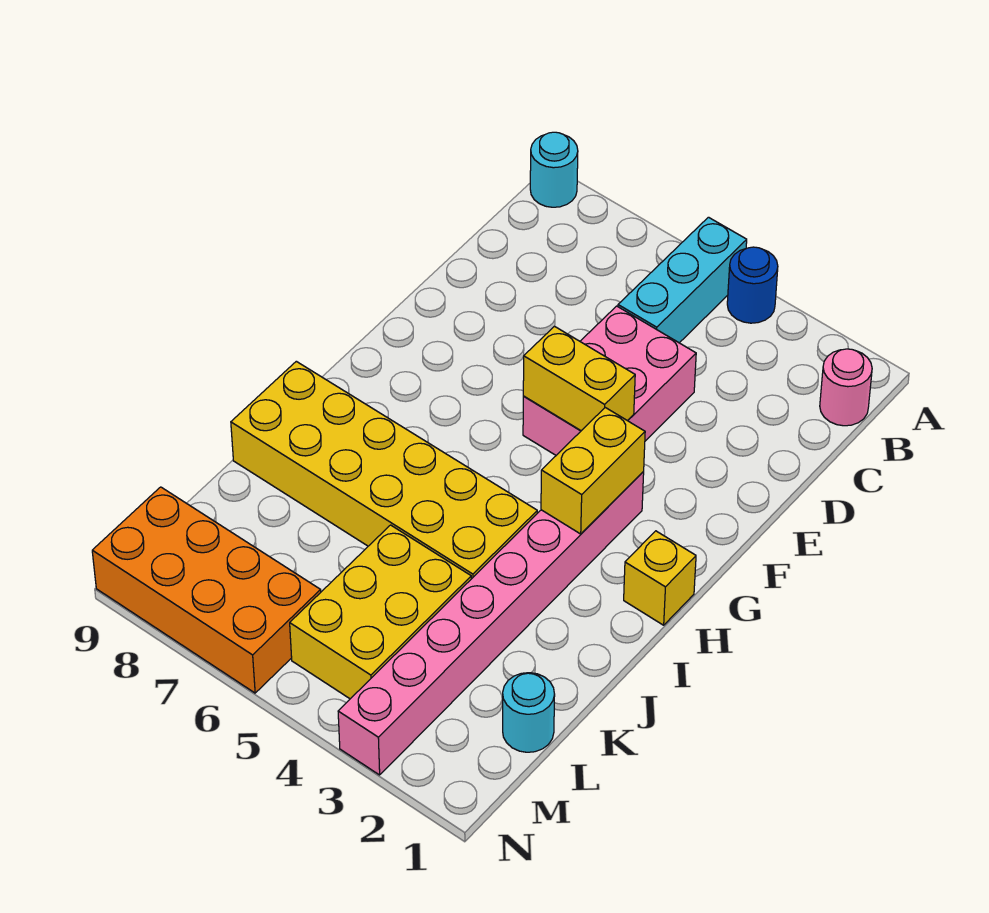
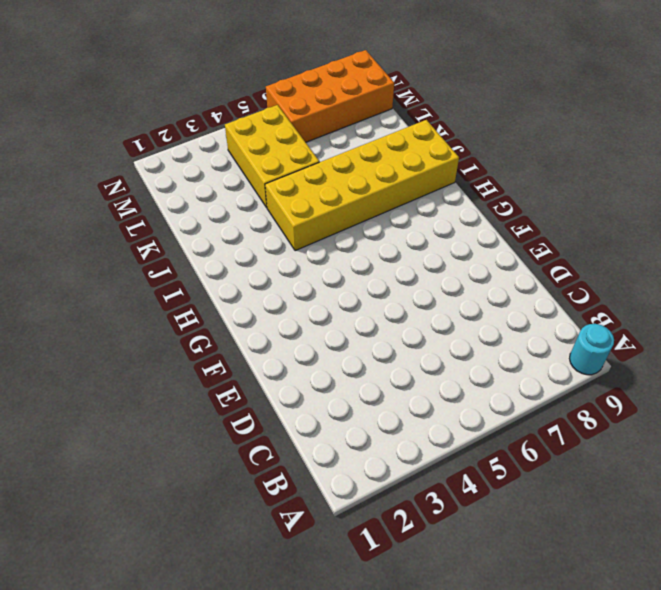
none -> blue 1x1 round brick [727,247,778,323]
none -> cyan 1x3 brick [618,217,747,343]
none -> pink 1x1 round brick [820,349,872,426]

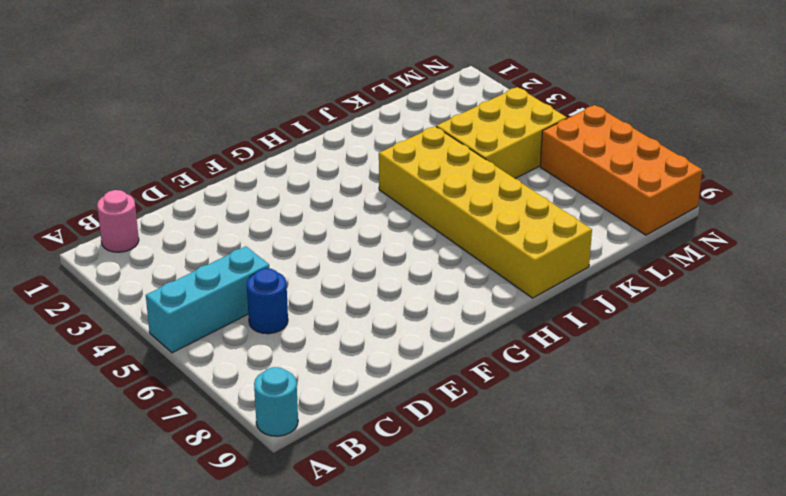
blue 1x1 round brick [247,268,288,334] -> blue 1x1 round brick moved to [727,247,778,323]
none -> pink 2x3 brick [523,306,696,455]
none -> pink 1x8 brick [338,472,644,775]
none -> yellow 1x1 brick [624,531,696,625]

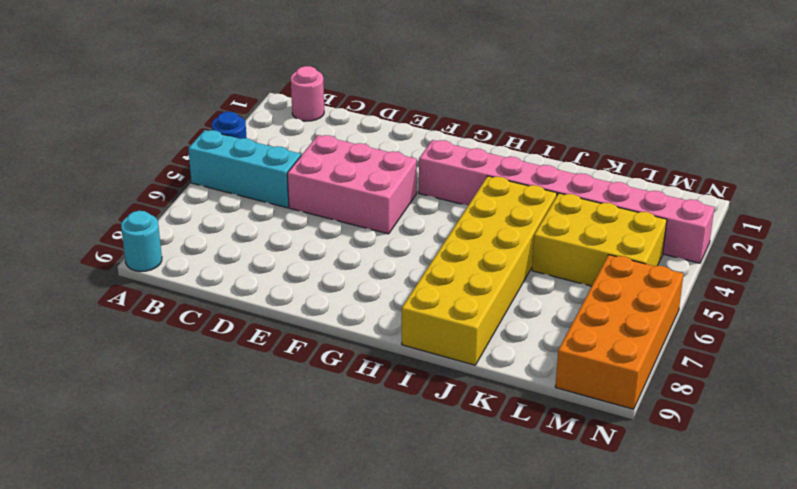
none -> yellow 1x1 brick [624,531,696,625]
none -> cyan 1x1 round brick [503,673,555,752]
none -> yellow 1x2 brick [523,326,635,431]

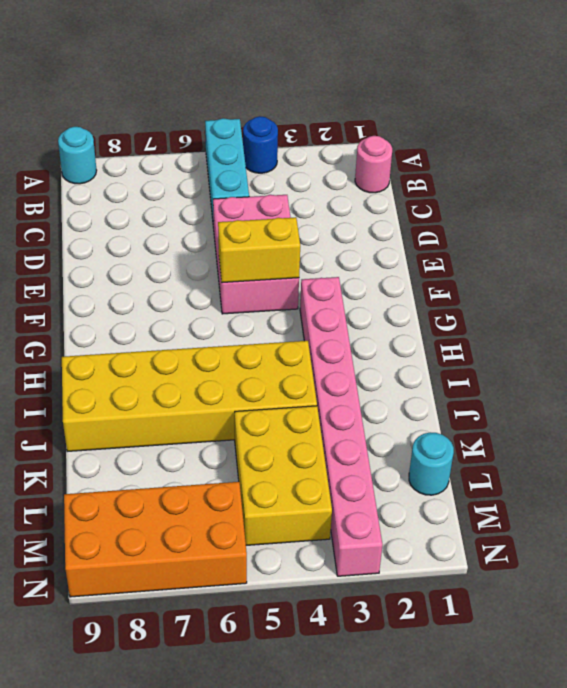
none -> yellow 1x1 brick [624,531,696,625]
none -> yellow 1x2 brick [541,408,645,534]

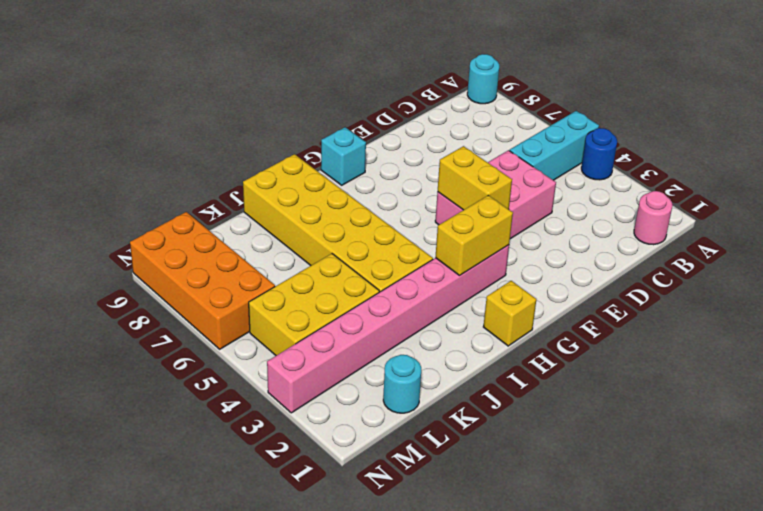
cyan 1x1 brick [321,127,366,185] -> none

